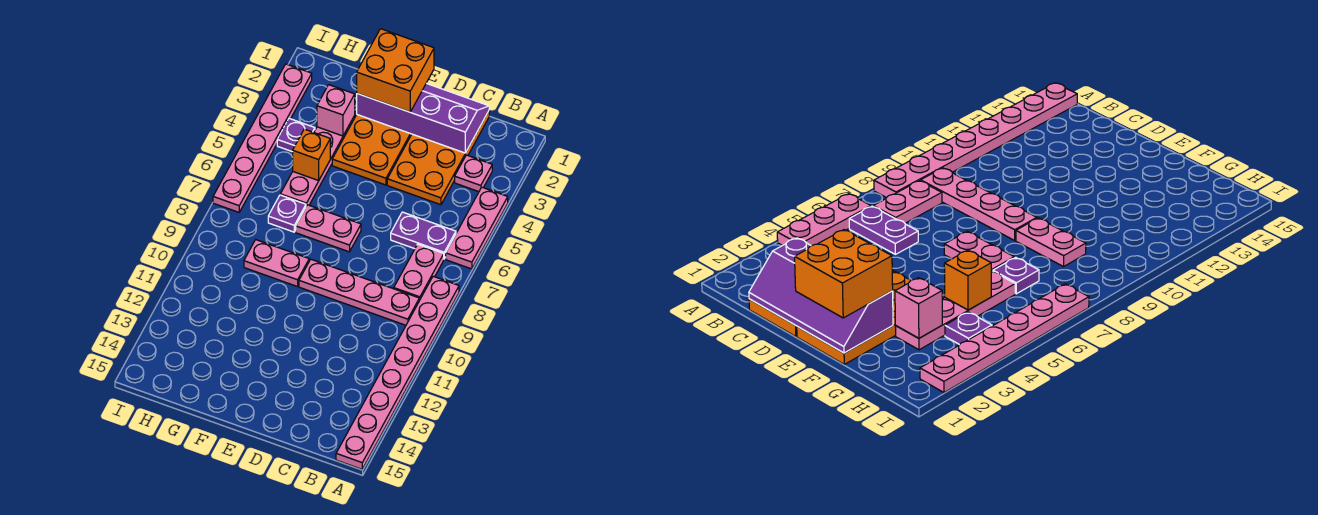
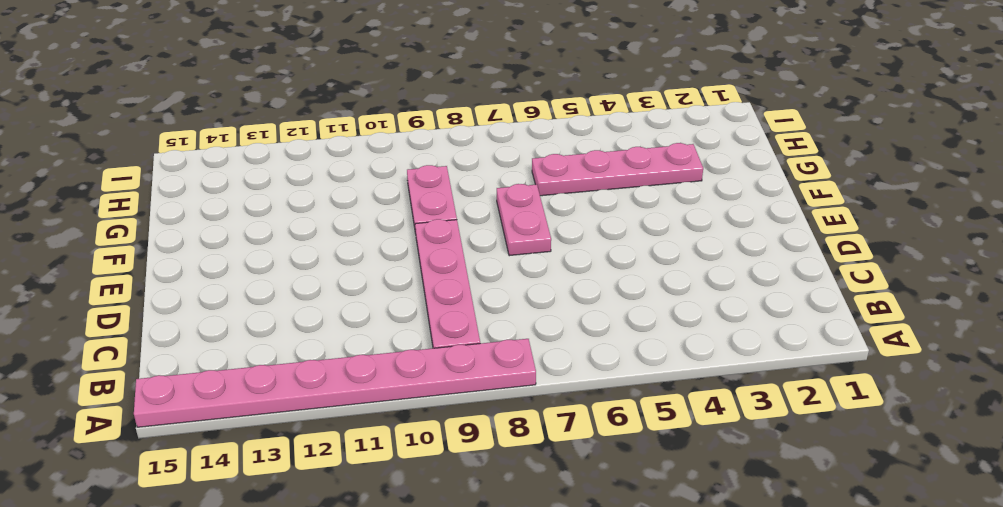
none -> pink 1x3 plate [446,187,508,269]
none -> pink 1x1 plate [455,155,492,192]
none -> purple 1x2 plate [391,212,456,259]

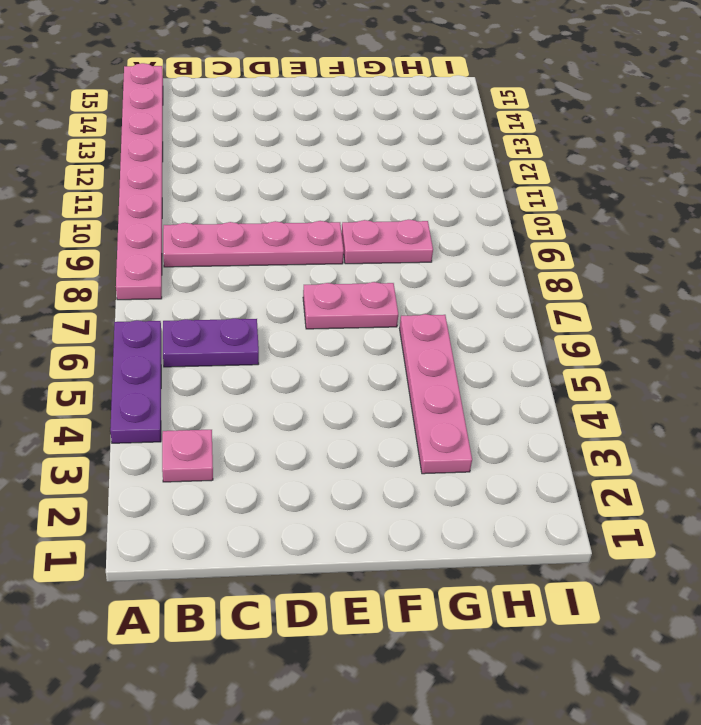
purple 1x3 plate [110,320,161,443] -> pink 1x3 plate [446,187,508,269]
none -> pink 1x2 plate [394,244,444,300]
none -> orange 2x4 plate [387,111,489,205]
none -> orange 2x4 plate [332,115,412,185]

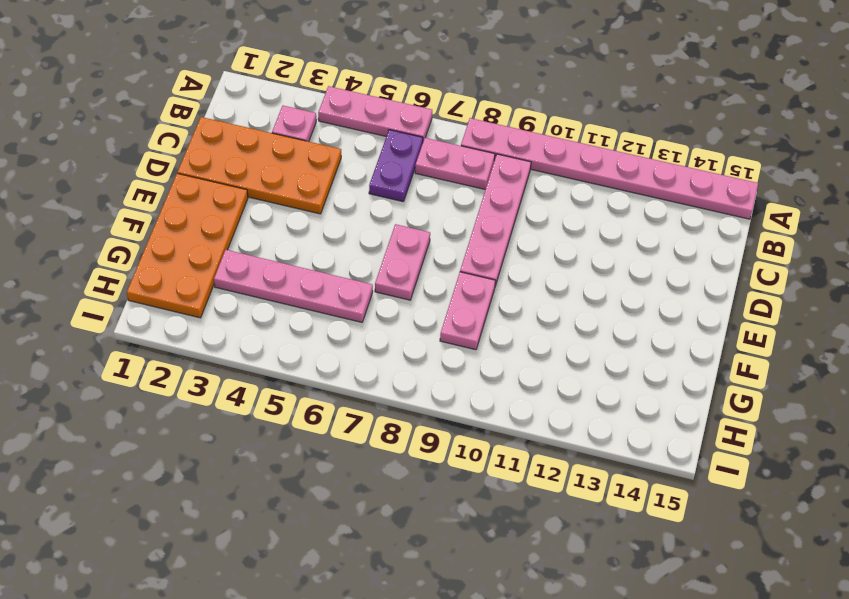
orange 2x4 plate [127,173,248,318] -> orange 2x4 plate turned to [332,115,412,185]
none -> purple 1x1 plate [268,195,306,232]
none -> purple 1x1 plate [277,118,315,152]
none -> pink 1x6 plate [213,64,312,212]

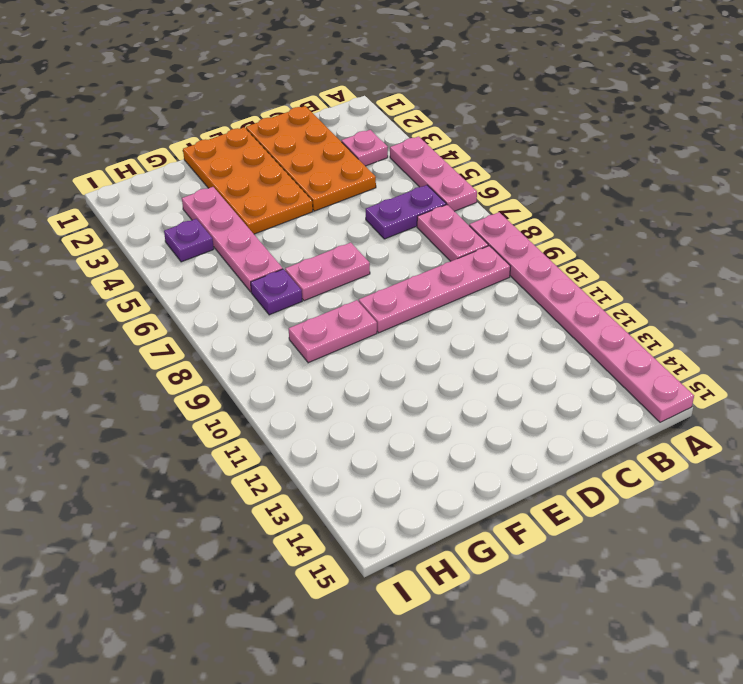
none -> pink 1x6 plate [213,64,312,212]
none -> purple 2x4 slope [357,83,489,153]
none -> pink 1x1 brick [317,85,355,136]

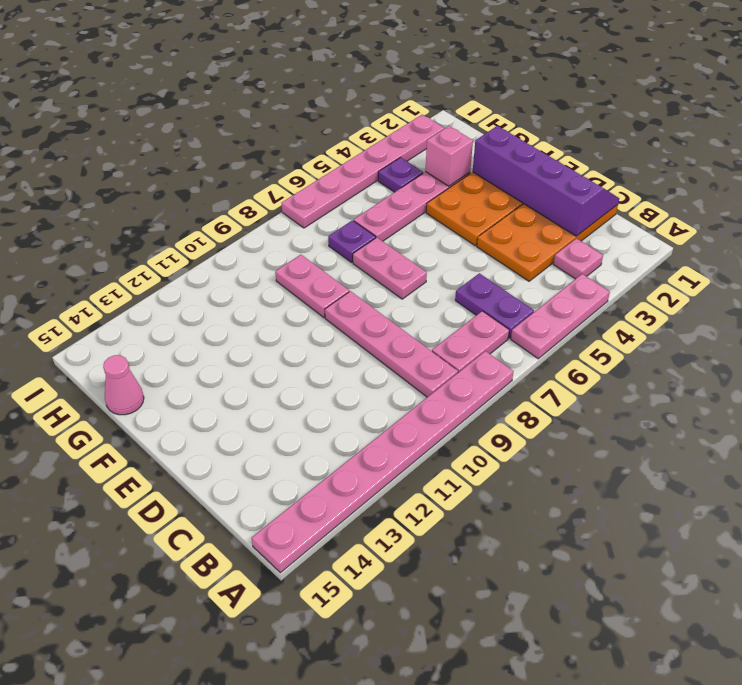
pink 1x1 cone [103,355,144,415] -> none
none -> orange 1x1 brick [293,129,330,181]
none -> orange 2x2 brick [357,29,434,112]

